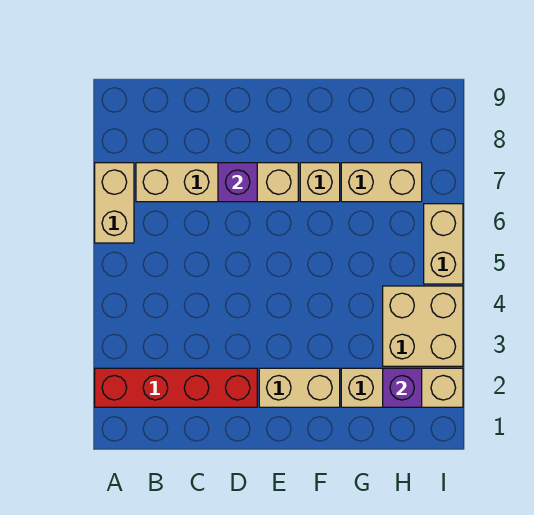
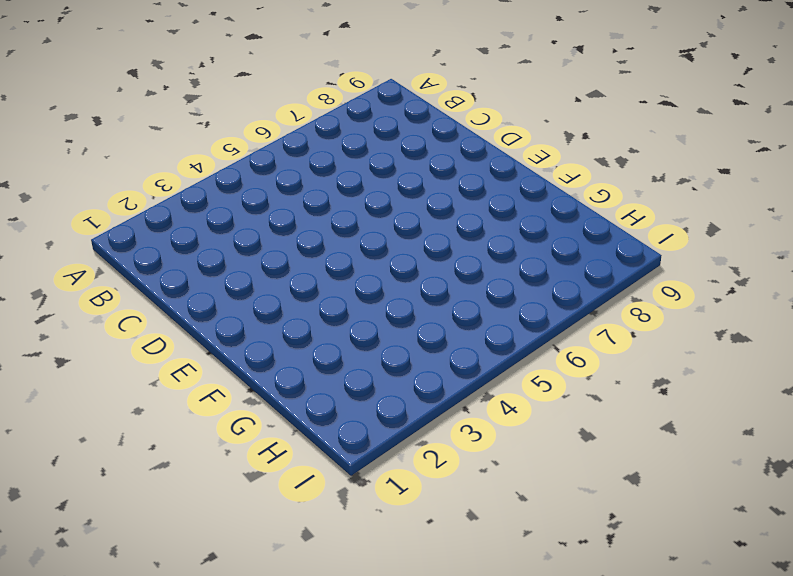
none -> red 1x4 brick [95,368,257,407]
none -> tan 1x2 brick [95,163,134,243]

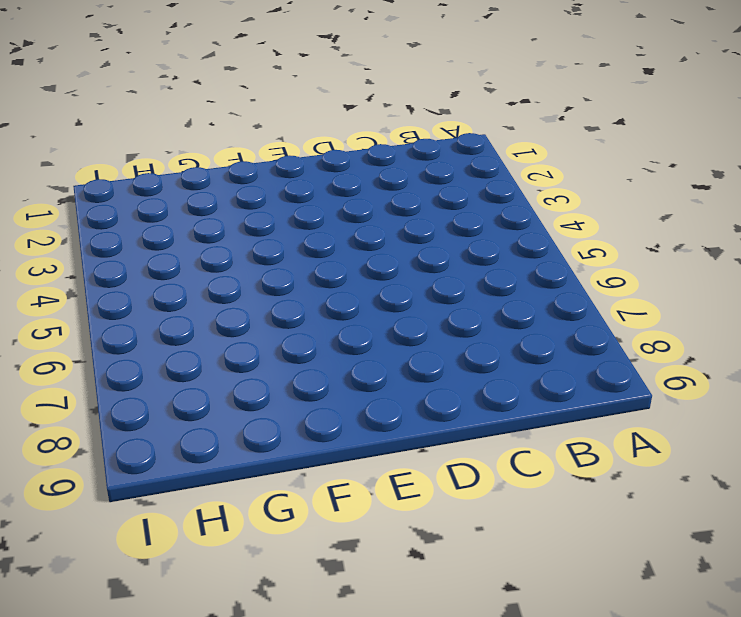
none -> red 1x4 brick [95,368,257,407]
none -> tan 1x2 brick [95,163,134,243]

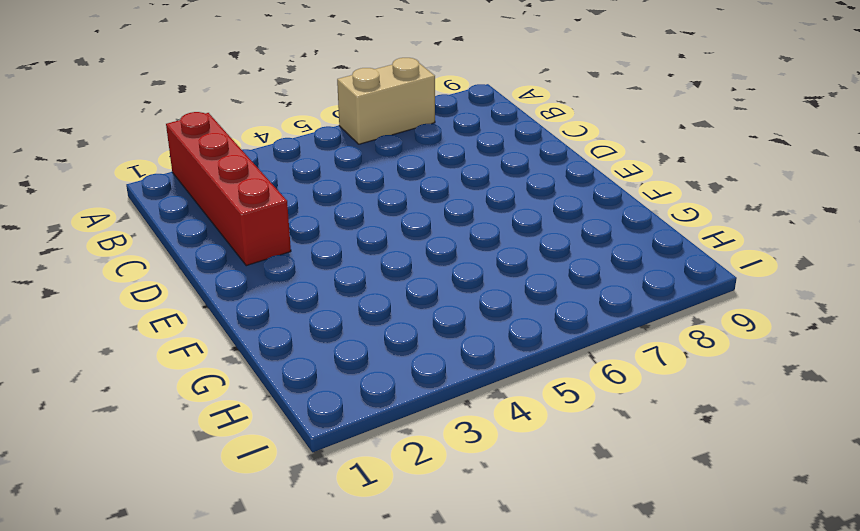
none -> tan 1x4 brick [136,163,298,202]
none -> tan 1x2 brick [259,368,340,407]

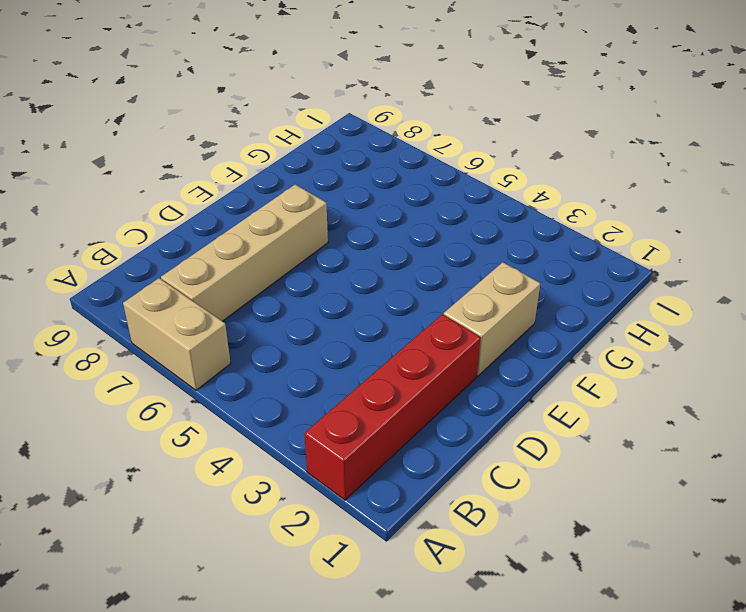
none -> tan 1x1 brick [300,163,340,202]
none -> tan 1x3 brick [341,368,463,407]

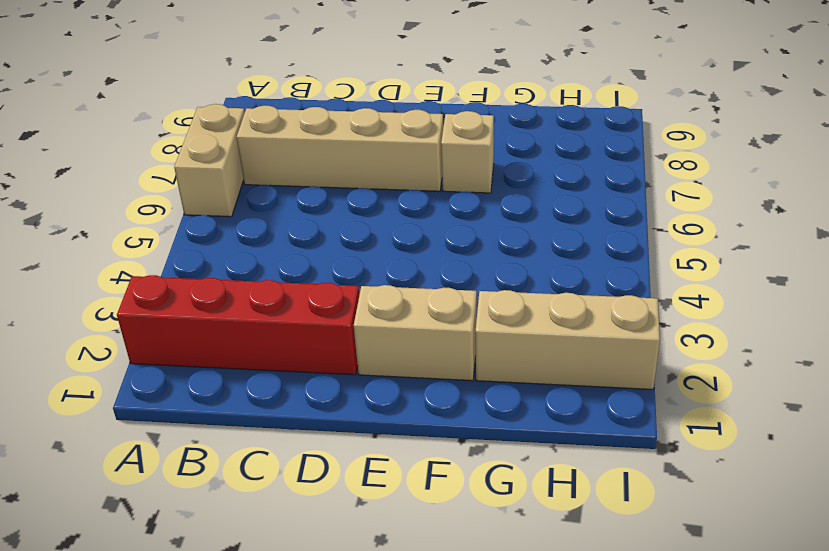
none -> tan 1x2 brick [341,163,422,202]
none -> tan 2x2 brick [383,286,463,366]

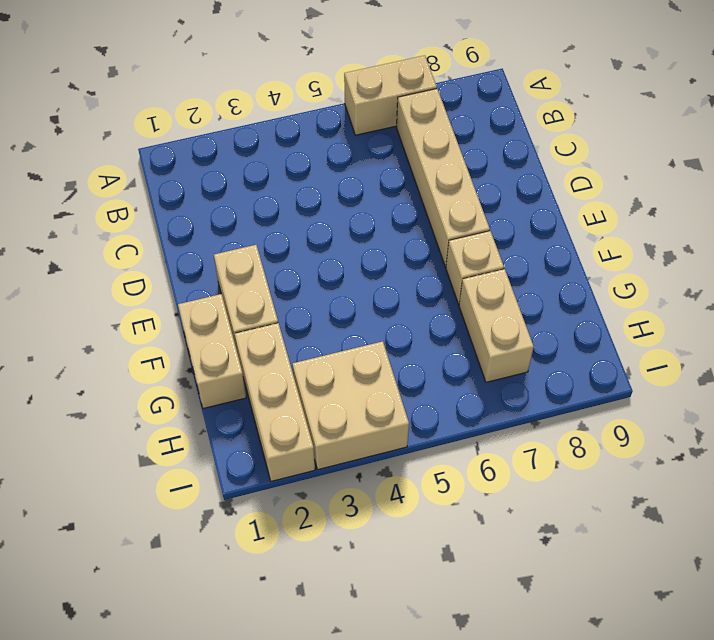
tan 1x2 brick [178,294,246,408] -> tan 1x2 brick turned to [424,204,463,284]
none -> red 1x4 brick [95,368,257,407]
none -> purple 1x1 brick [218,163,257,202]

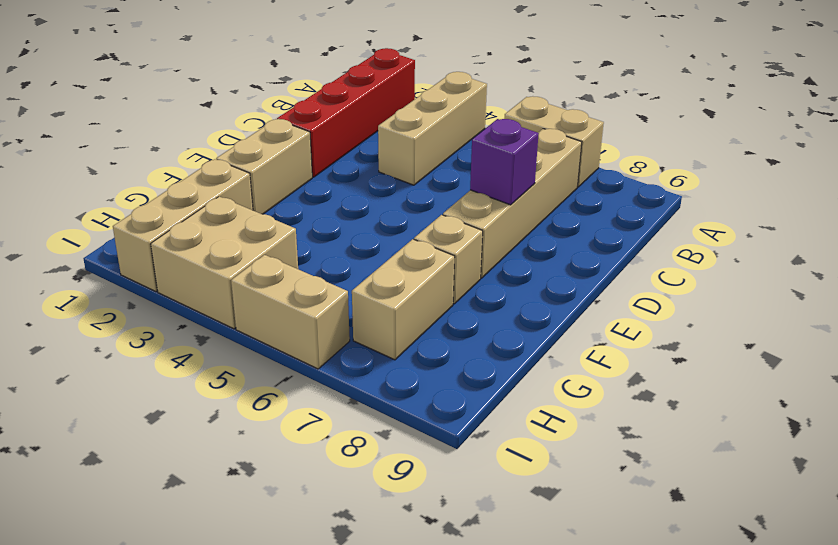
tan 1x3 brick [378,72,487,185] -> none
none -> purple 1x1 brick [383,368,422,407]

